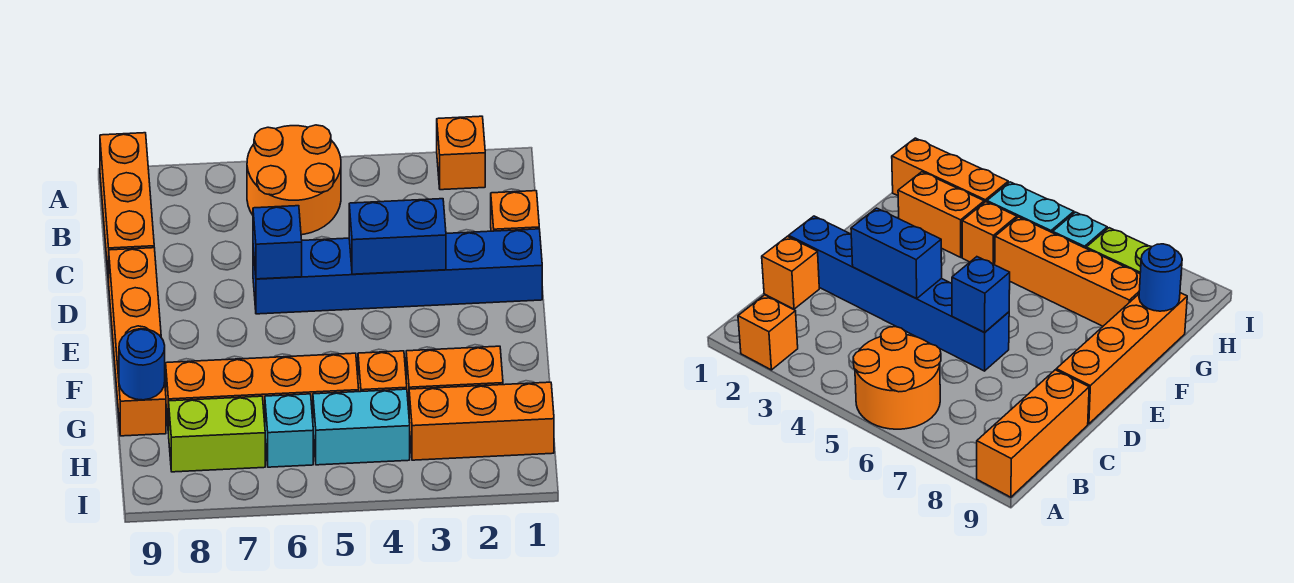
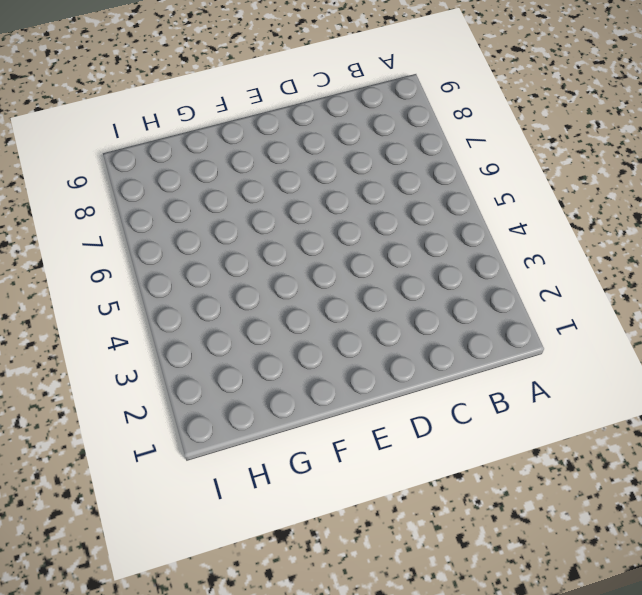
none -> orange 1x1 brick [437,116,485,190]
none -> orange 2x2 round brick [247,125,341,235]
none -> orange 1x3 brick [100,133,154,282]

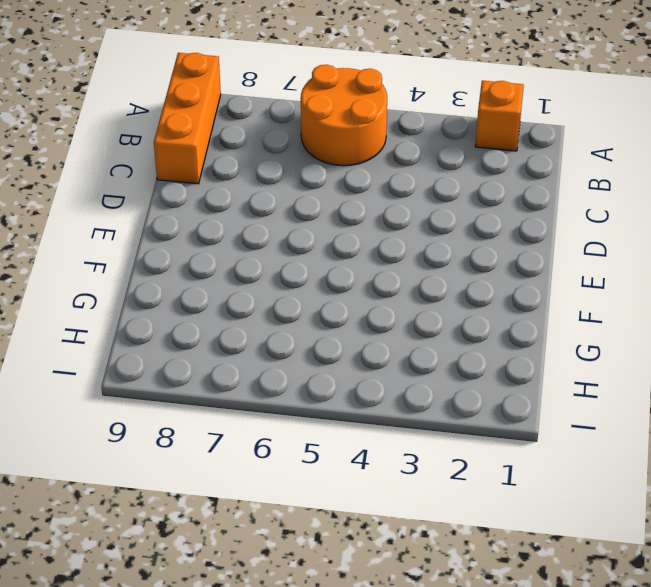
none -> orange 1x1 brick [491,191,539,231]
none -> blue 1x6 brick [253,229,542,314]
none -> orange 1x4 brick [109,248,166,436]

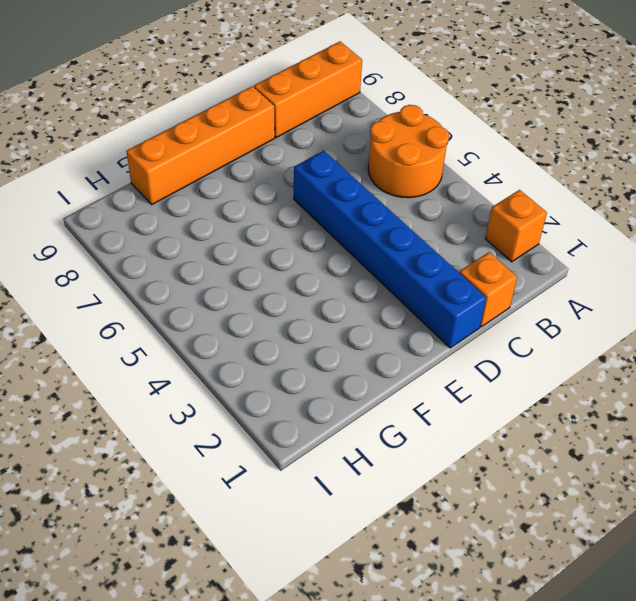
none -> orange 1x2 brick [406,346,503,410]
none -> orange 1x1 brick [358,351,407,392]
none -> orange 1x4 brick [166,353,359,433]

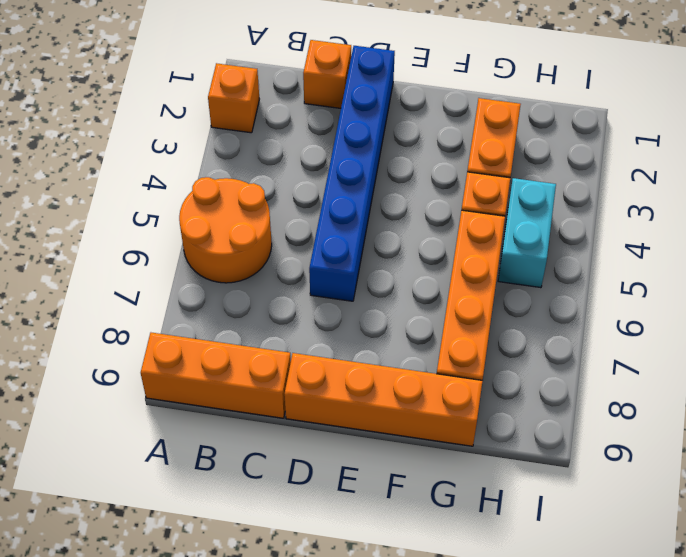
none -> orange 1x3 brick [409,382,554,460]
none -> cyan 1x1 brick [265,394,313,467]
none -> lime 1x2 brick [169,396,265,472]

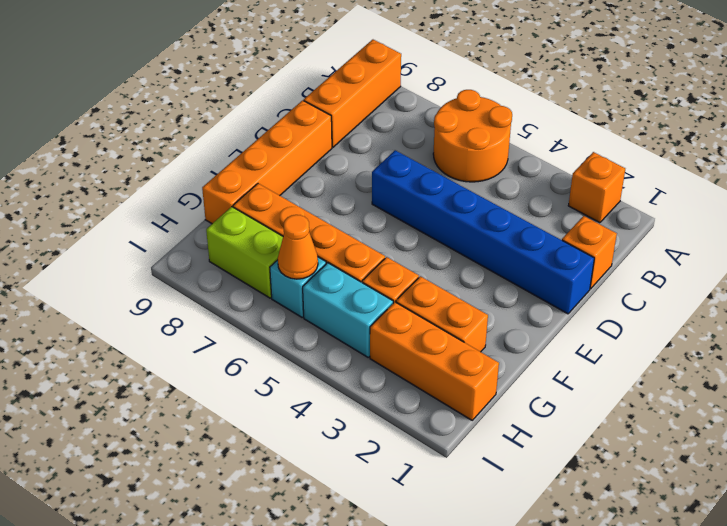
orange 1x1 cone [278,215,318,279] -> none
none -> blue 1x2 brick [349,199,446,274]
none -> blue 1x1 brick [253,206,302,279]
none -> blue 1x1 round brick [119,329,165,400]

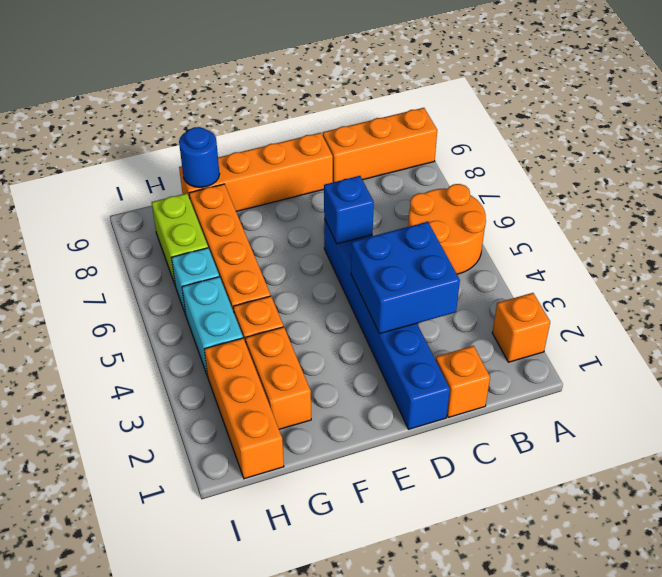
blue 2x2 brick [351,222,460,334] -> blue 1x2 brick [349,199,446,274]

